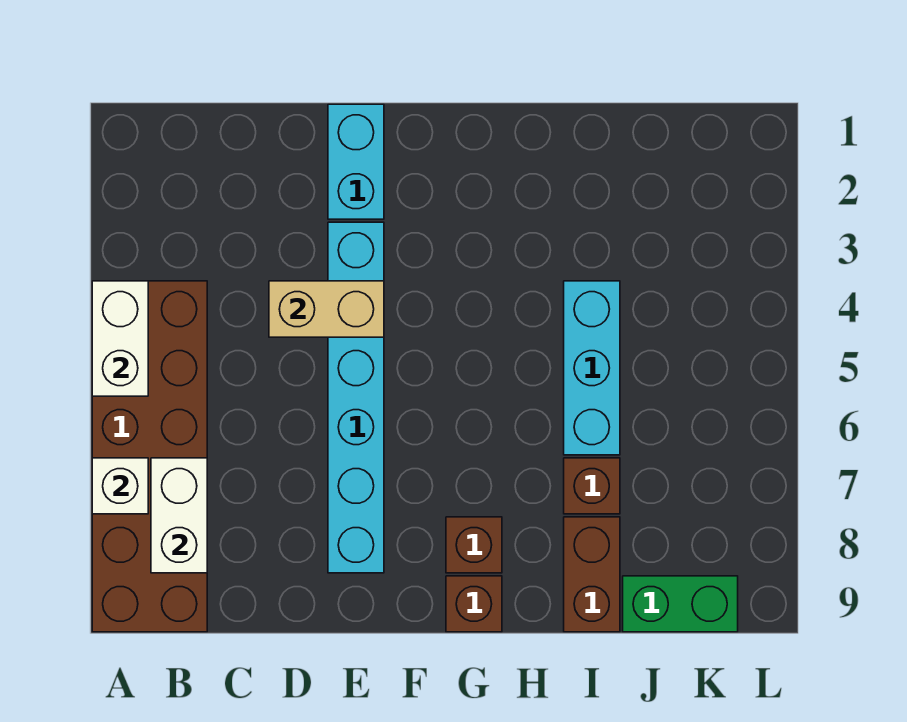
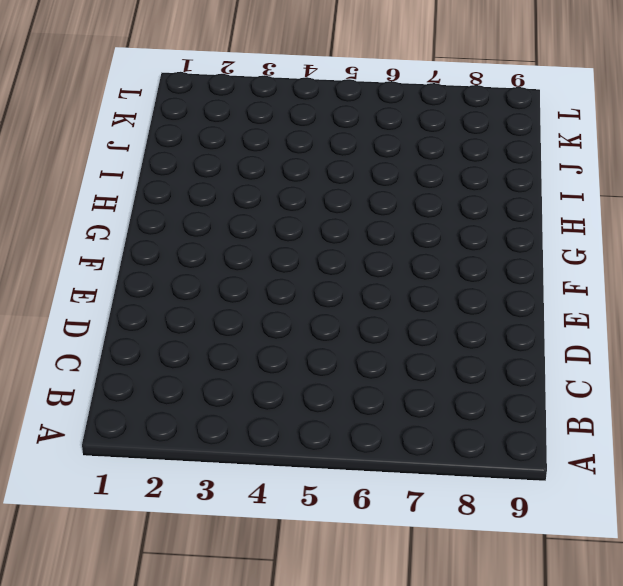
none -> brown 2x6 brick [92,281,207,632]
none -> cyan 1x2 brick [328,104,384,219]
none -> cyan 1x6 brick [328,222,384,573]

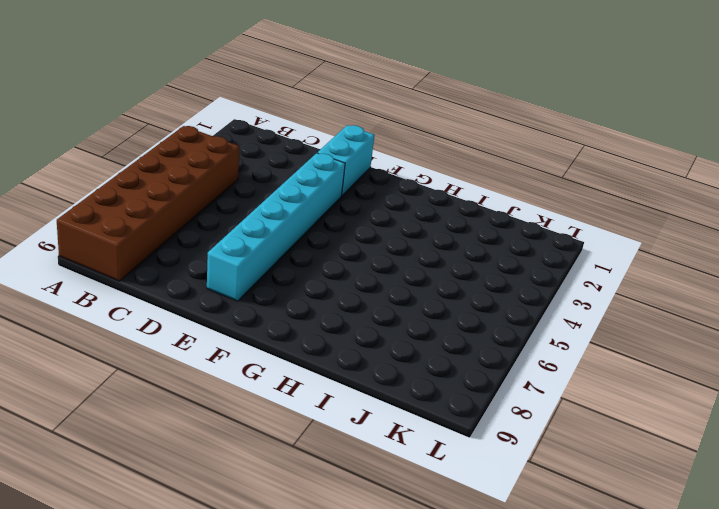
none -> brown 1x1 brick [446,517,502,573]
none -> brown 1x1 brick [446,576,502,632]
none -> cyan 1x3 brick [564,281,620,455]

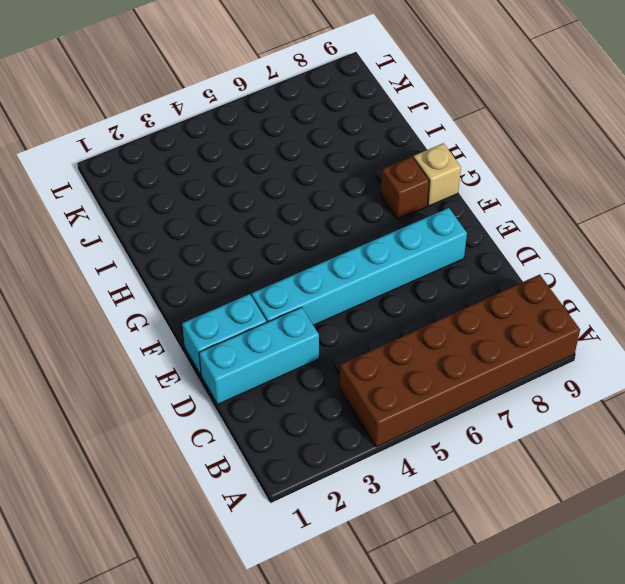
cyan 1x3 brick [199,307,319,404] -> cyan 1x3 brick moved to [564,281,620,455]
tan 1x1 brick [414,143,461,206] -> brown 1x1 brick [446,576,502,632]
none -> brown 1x1 brick [564,458,620,514]
none -> brown 1x2 brick [564,517,620,632]
none -> green 1x2 brick [623,576,738,632]

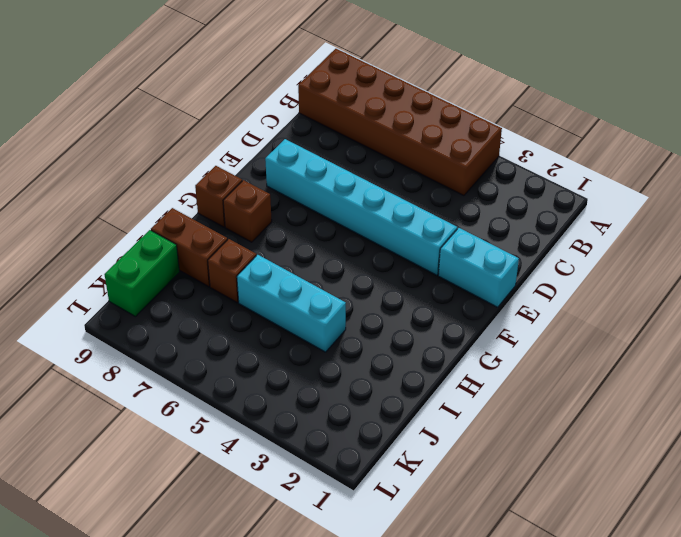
none -> white 1x2 brick [92,281,148,396]
none -> white 1x1 brick [92,458,148,514]
none -> white 1x2 brick [151,458,207,573]

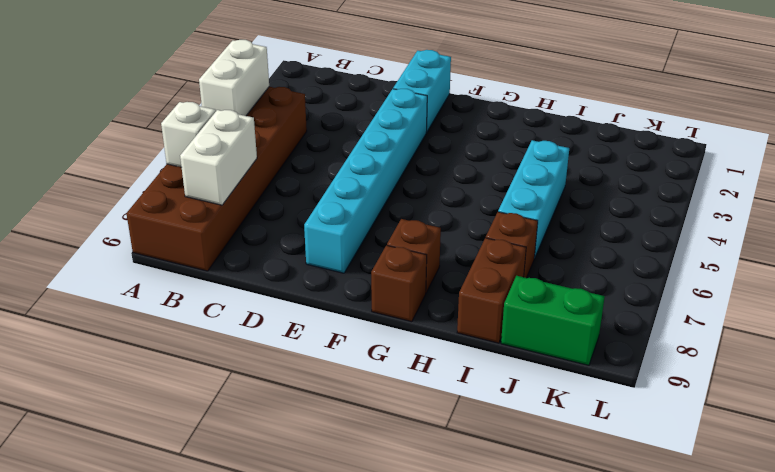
none -> tan 1x2 brick [269,281,384,337]

